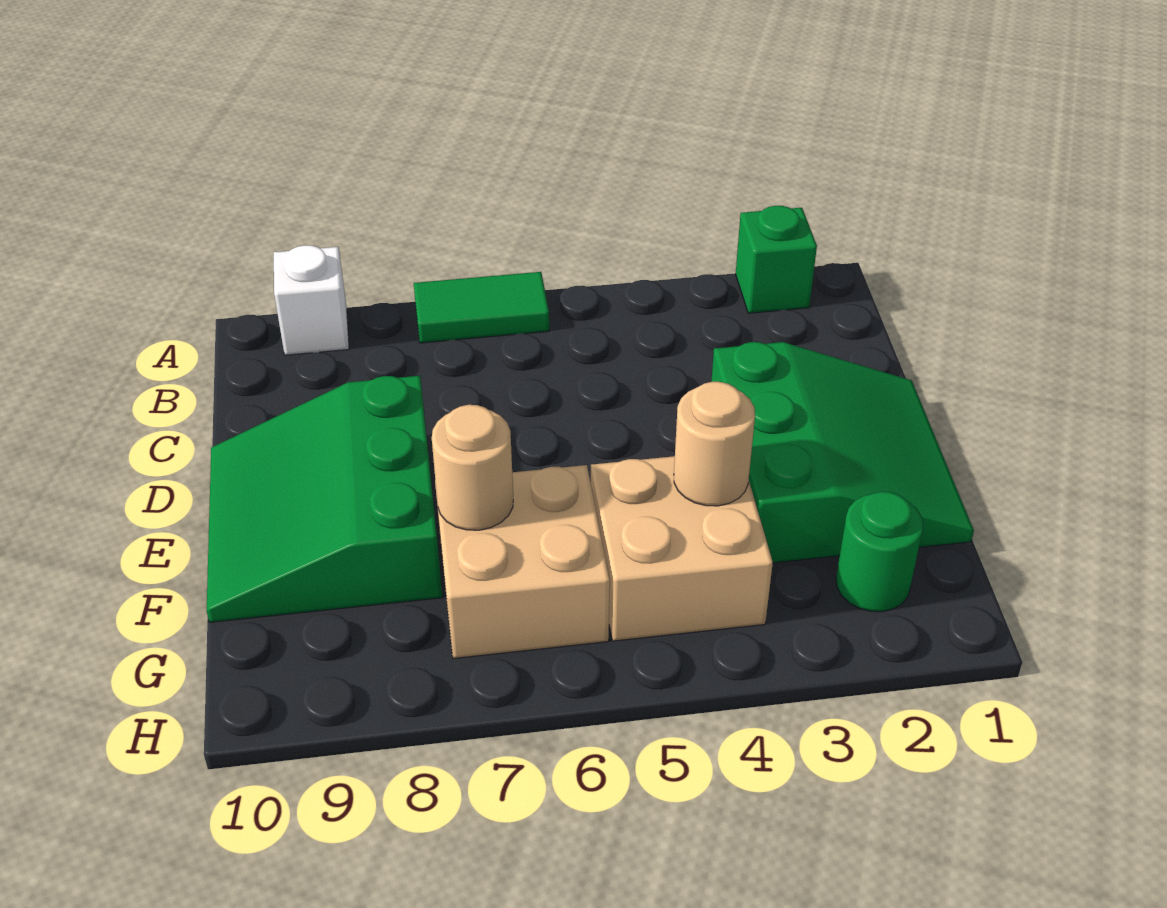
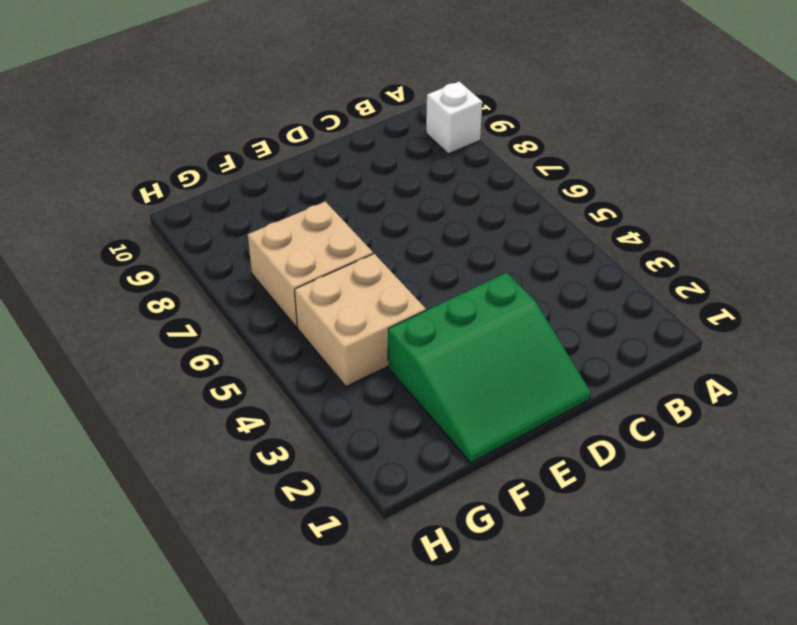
none -> green 1x1 brick [736,206,817,313]
none -> green 1x2 tile [414,272,549,343]

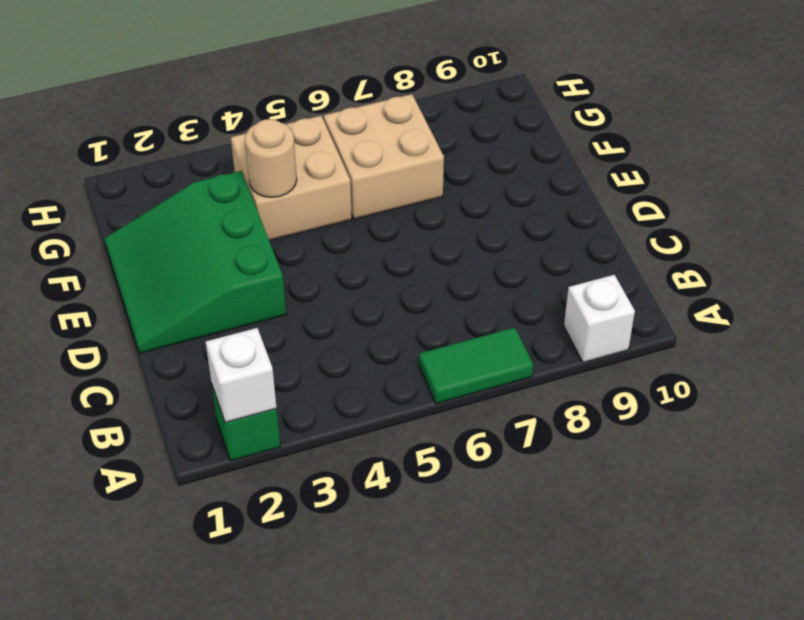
white 1x1 brick [206,328,277,423] -> none
none -> green 3x3 slope [207,376,442,622]
none -> green 1x1 round brick [836,492,923,612]

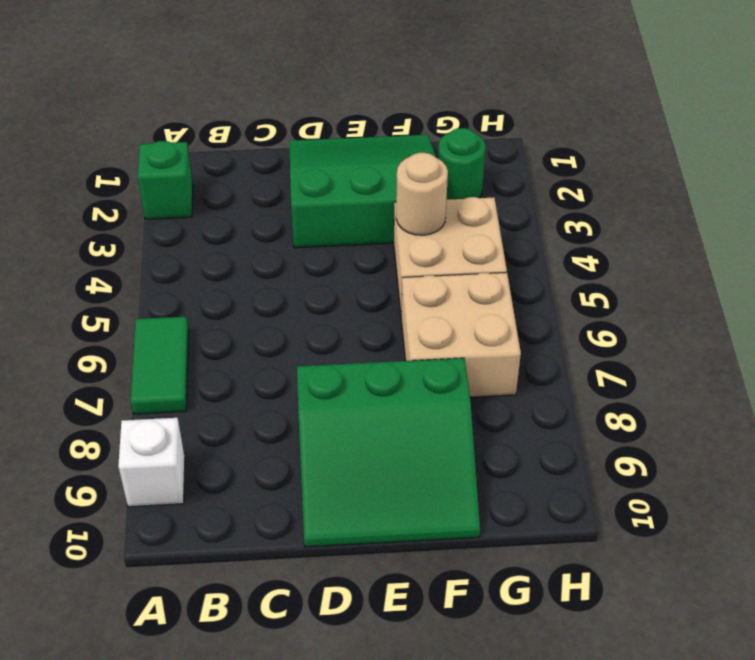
none -> tan 1x1 round brick [432,405,513,530]

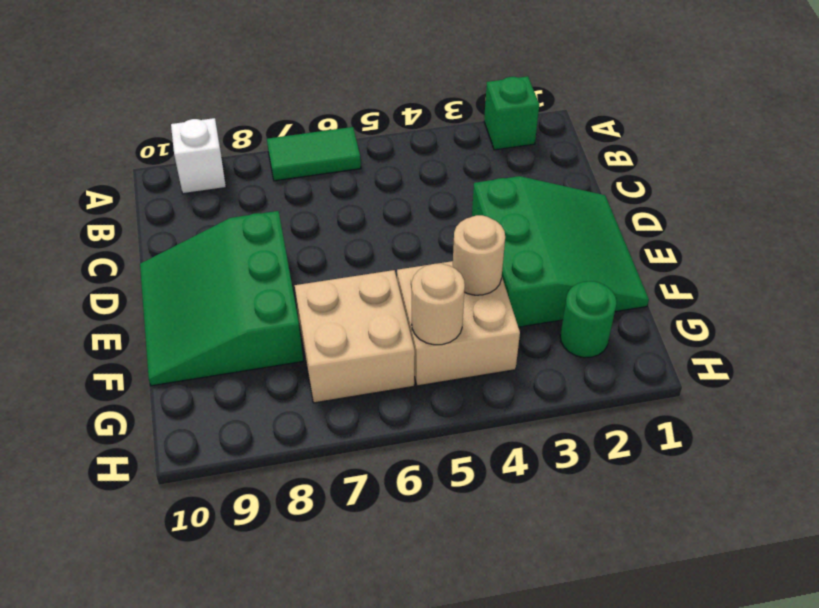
tan 1x1 round brick [412,264,465,345] -> tan 1x1 round brick moved to [432,405,513,530]

